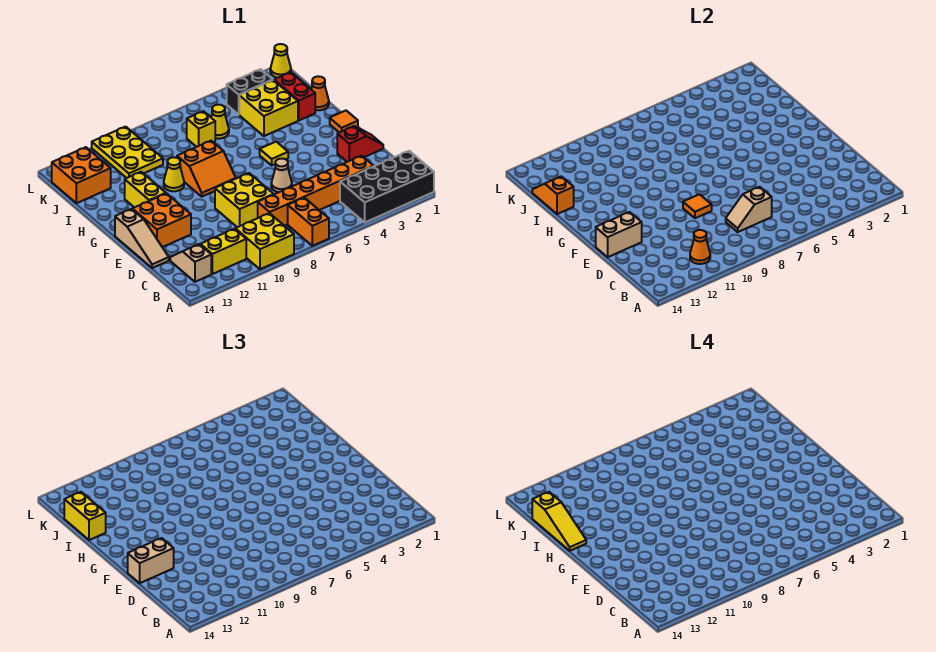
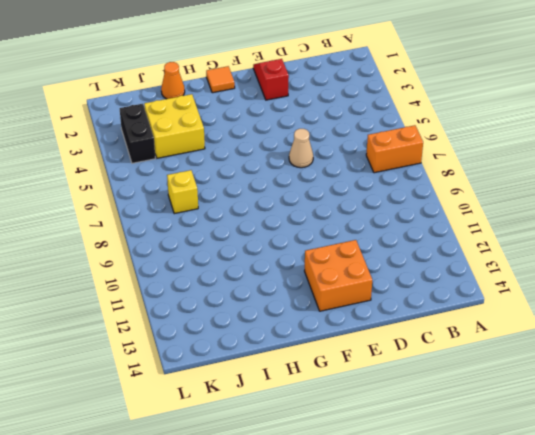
none -> black 2x4 brick [340,151,434,223]
none -> yellow 2x2 brick [235,213,294,269]
none -> yellow 1x2 brick [200,229,246,274]
none -> tan 1x2 slope [170,244,211,282]

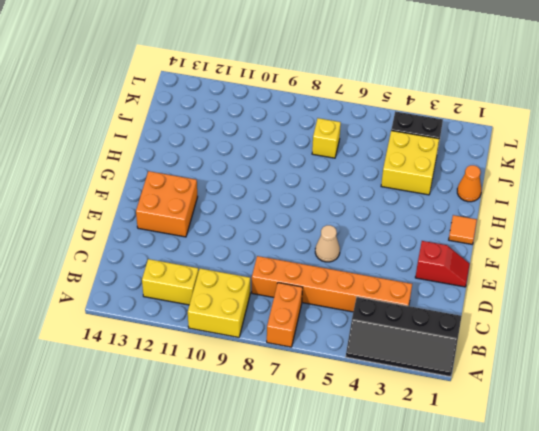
black 2x4 slope [346,297,462,377] -> black 2x4 brick [340,151,434,223]
none -> tan 1x2 slope [170,244,211,282]
none -> yellow 2x2 brick [215,173,274,227]
none -> tan 1x3 slope [115,209,169,268]
none -> yellow 1x1 tile [260,142,288,165]

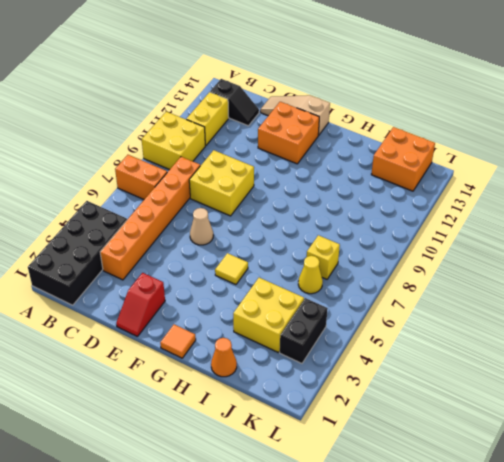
black 1x2 slope [210,79,259,126] -> tan 1x2 slope [170,244,211,282]
none -> orange 2x2 slope [177,141,236,197]
none -> yellow 1x2 brick [125,172,166,207]
none -> yellow 1x1 cone [164,157,184,191]
none -> red 1x2 brick [274,72,315,120]

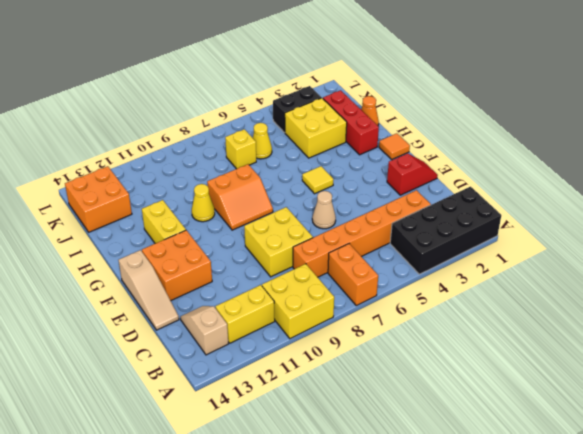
red 1x3 brick [323,90,379,155] -> red 1x2 brick [274,72,315,120]
none -> yellow 2x3 plate [92,127,163,178]
none -> yellow 1x1 cone [270,44,291,78]
none -> orange 1x1 cone [690,230,710,264]
none -> tan 1x2 slope [726,187,772,232]

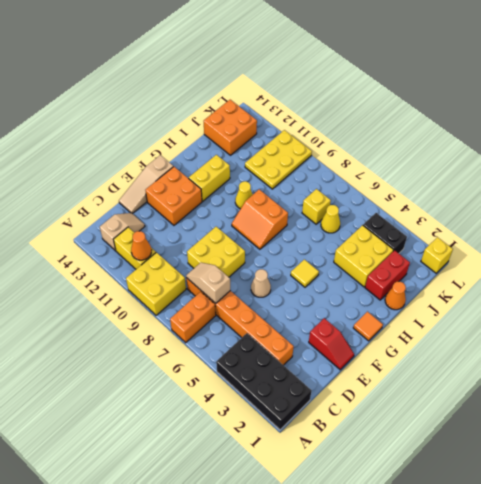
yellow 1x1 brick [421,237,453,273] -> yellow 1x1 cone [270,44,291,78]
none -> orange 1x1 tile [683,194,712,218]
none -> tan 1x2 brick [596,212,642,257]
none -> orange 1x2 slope [532,176,574,214]
none -> tan 1x2 brick [128,538,174,583]

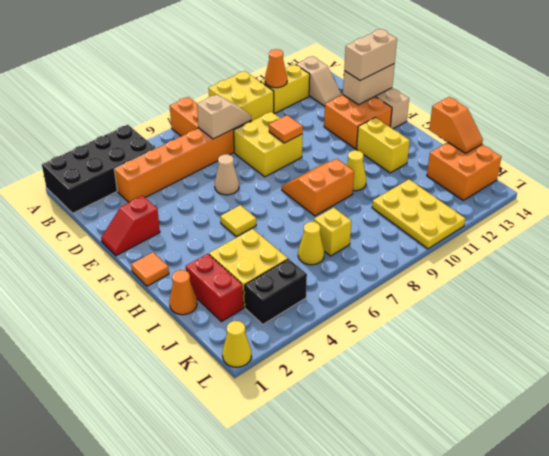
none -> yellow 1x2 brick [64,492,106,540]
none -> yellow 1x3 slope [532,492,586,551]

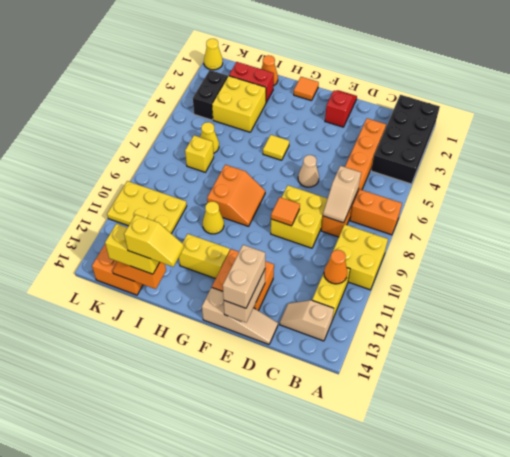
yellow 1x2 slope [124,215,184,267] -> yellow 1x3 slope [532,492,586,551]

